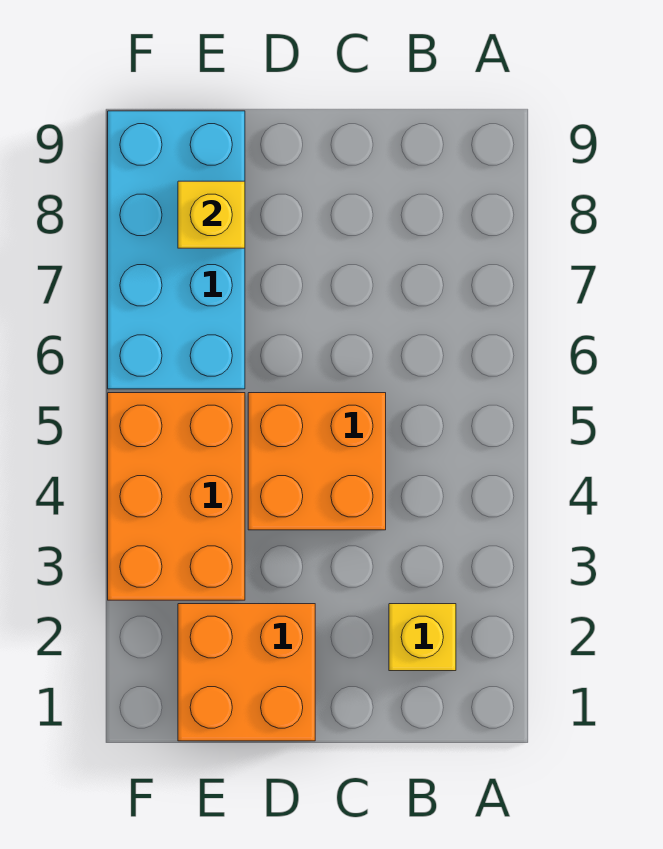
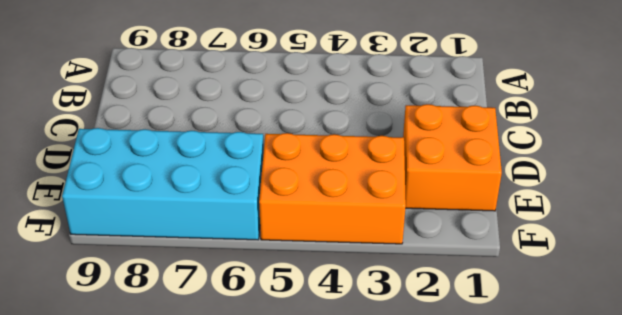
none -> yellow 1x1 brick [389,604,456,671]
none -> orange 2x2 brick [248,393,386,530]

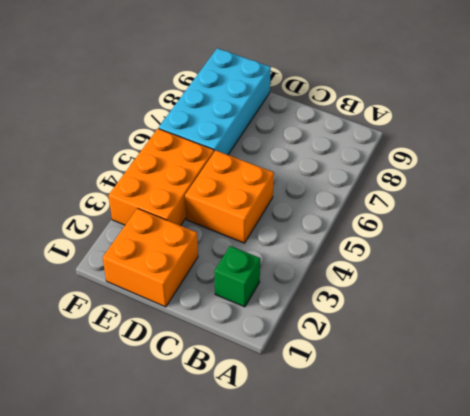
green 1x1 brick [214,246,260,307] -> yellow 1x1 brick [389,604,456,671]
none -> yellow 1x1 brick [178,181,245,248]

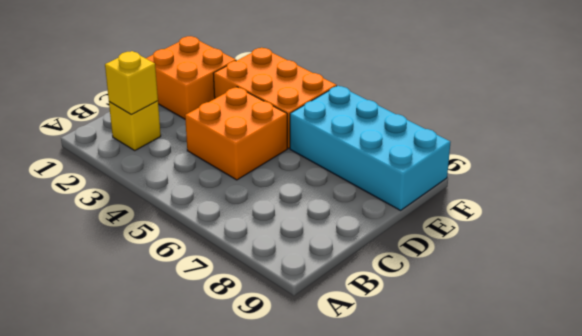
yellow 1x1 brick [105,51,158,114] -> yellow 1x1 brick moved to [178,181,245,248]

